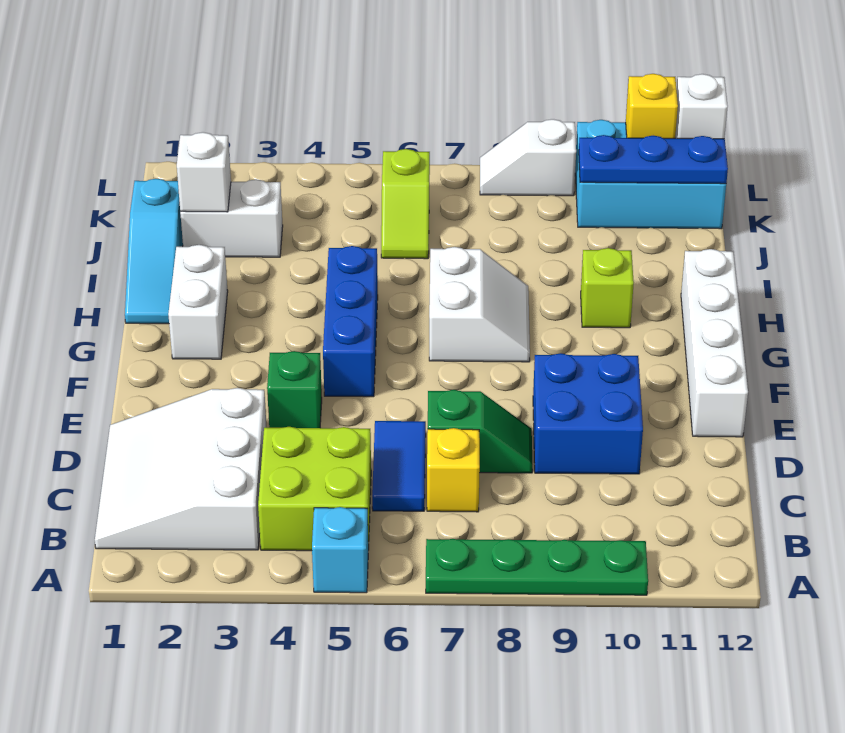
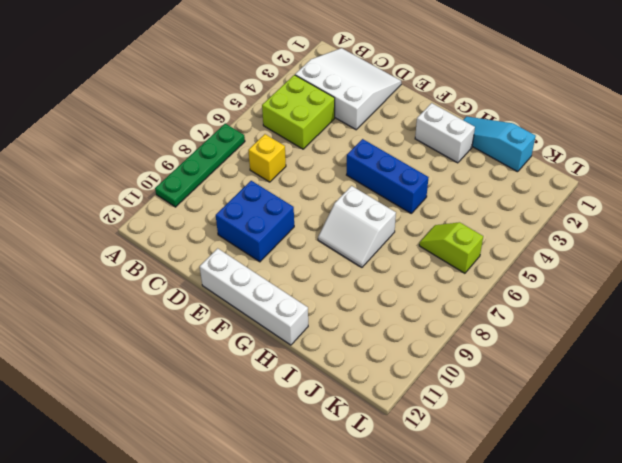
none -> cyan 1x1 brick [312,507,368,593]
none -> blue 1x2 tile [372,421,426,511]
none -> green 1x2 slope [428,390,532,473]

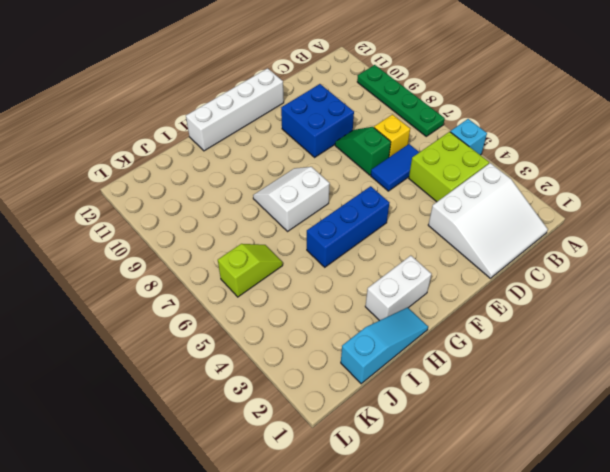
none -> green 1x1 brick [267,351,322,428]
none -> lime 1x1 brick [581,248,634,328]
none -> white 1x2 brick [180,179,283,257]

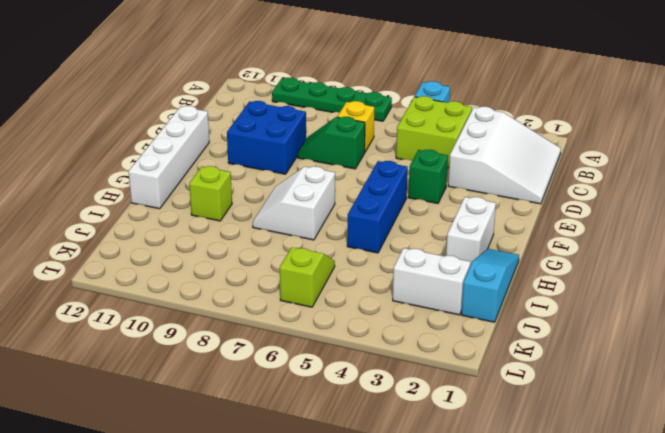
none -> blue 1x2 tile [372,421,426,511]
none -> cyan 2x3 brick [575,120,726,229]
none -> white 1x2 slope [480,119,576,196]

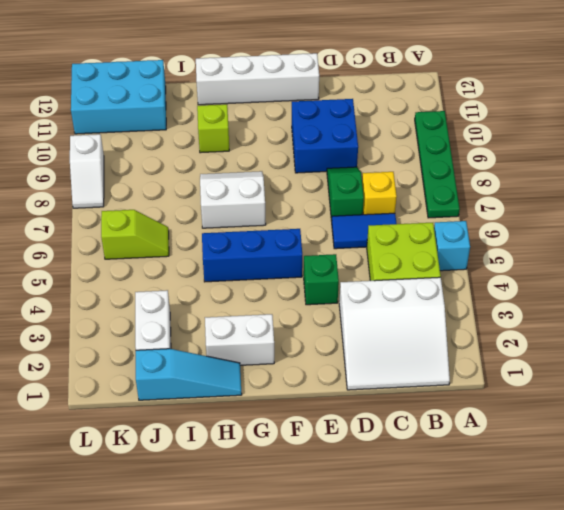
cyan 2x3 brick [71,60,166,134] -> cyan 2x3 brick turned to [575,120,726,229]
none -> white 1x1 brick [177,132,231,212]
none -> blue 1x3 plate [579,135,728,184]
none -> yellow 1x1 brick [626,74,678,138]

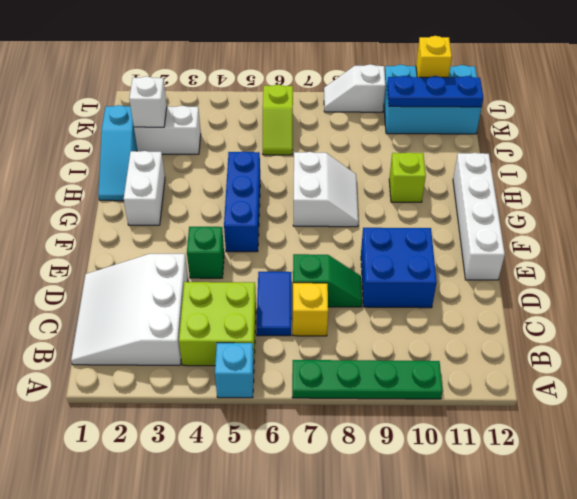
none -> white 1x1 brick [675,74,728,139]

